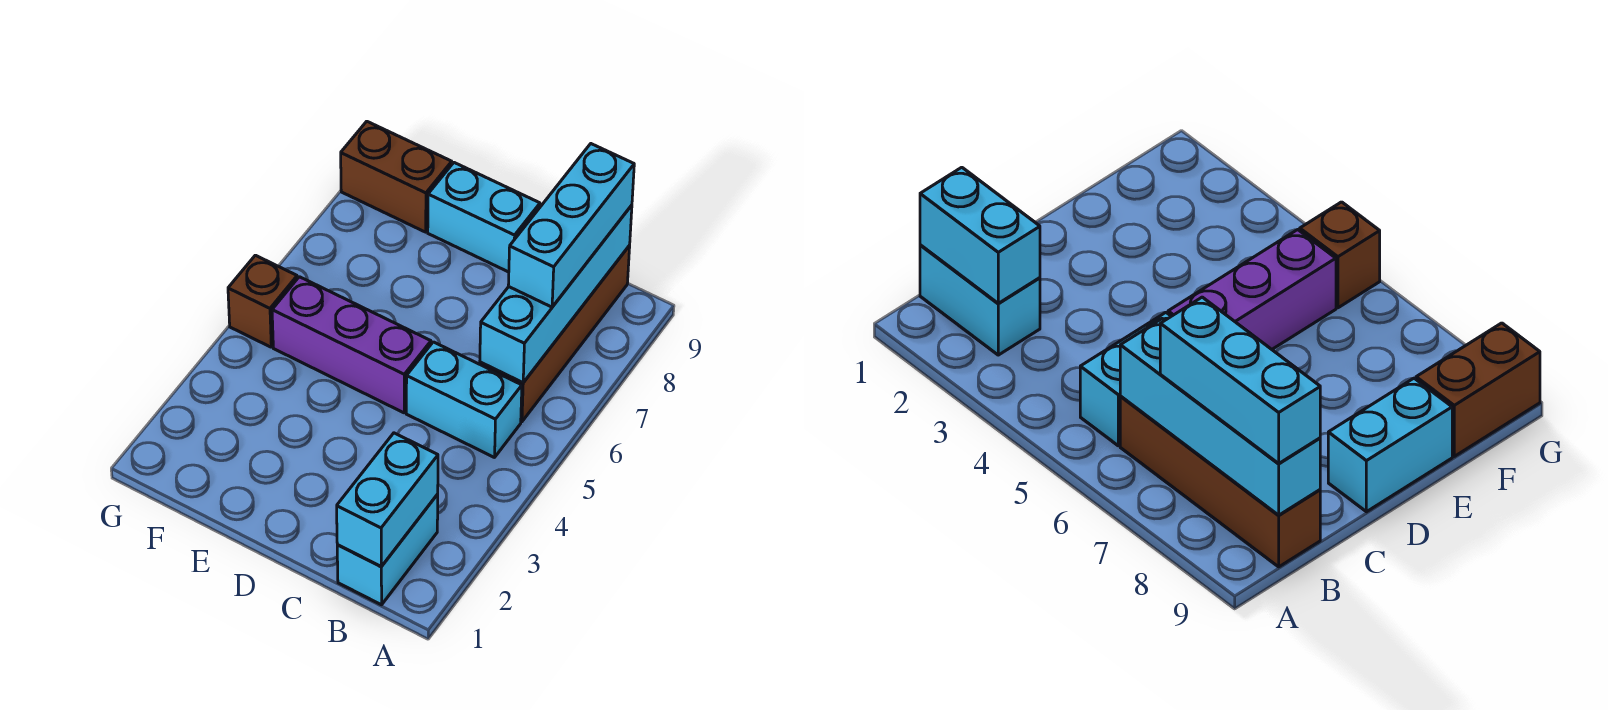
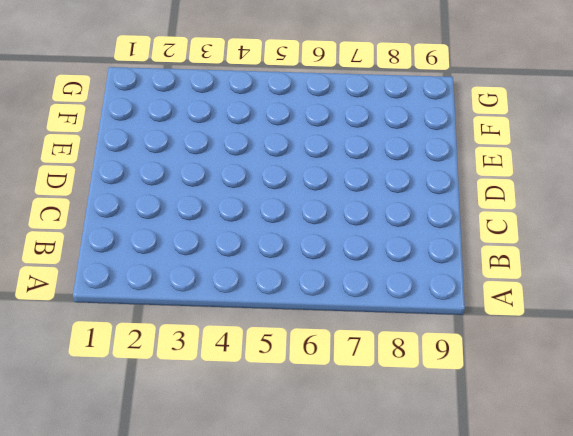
none -> cyan 1x2 brick [337,494,438,605]
none -> cyan 1x2 brick [406,342,522,458]

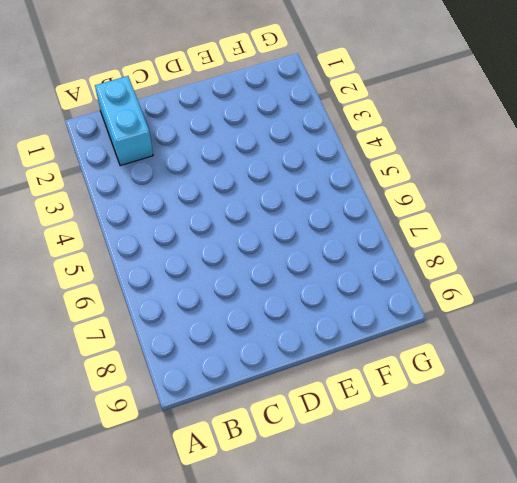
none -> cyan 1x2 brick [406,342,522,458]
none -> brown 1x4 brick [480,246,630,422]

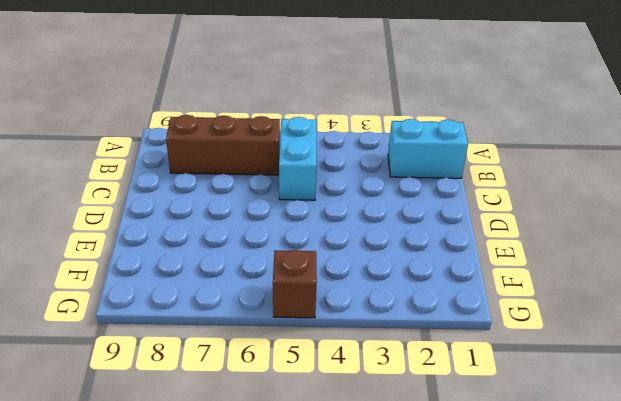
brown 1x3 brick [166,115,280,175] -> brown 1x4 brick [480,246,630,422]
none -> purple 1x3 brick [272,277,431,413]
none -> cyan 1x2 brick [428,163,540,272]

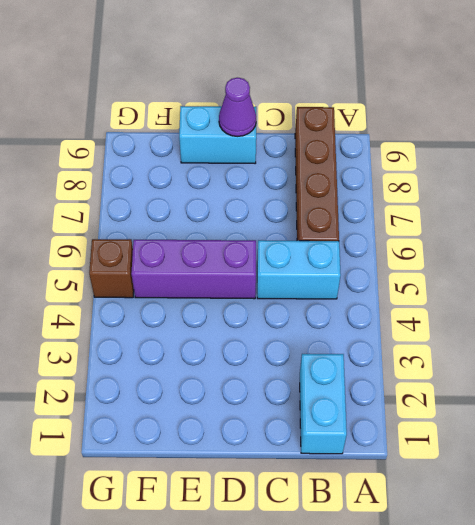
purple 1x1 cone [219,78,256,137] -> none
none -> brown 1x2 brick [341,121,452,232]
none -> cyan 1x2 brick [337,433,438,567]

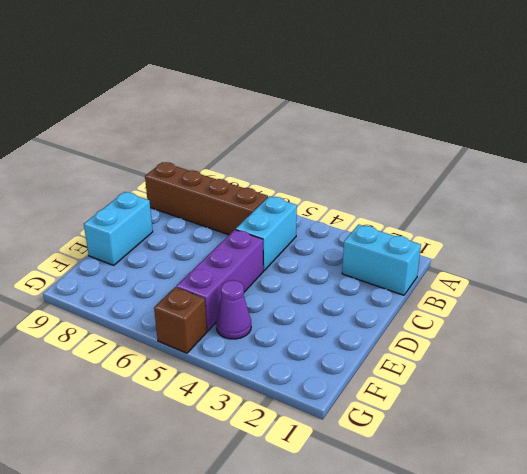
purple 1x1 cone [216,280,251,339] -> none
none -> brown 1x2 brick [341,121,452,232]
none -> cyan 1x2 brick [337,433,438,567]

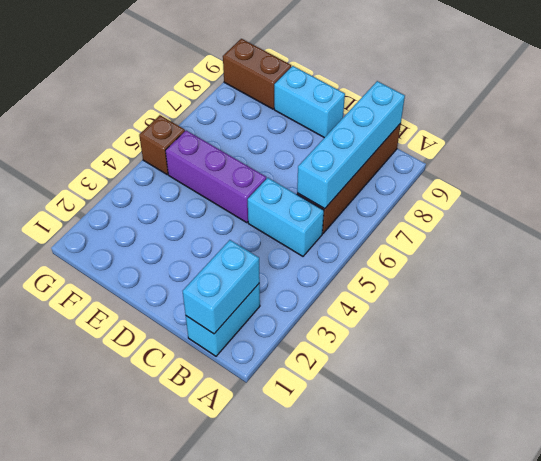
none -> cyan 1x3 brick [508,144,634,307]

